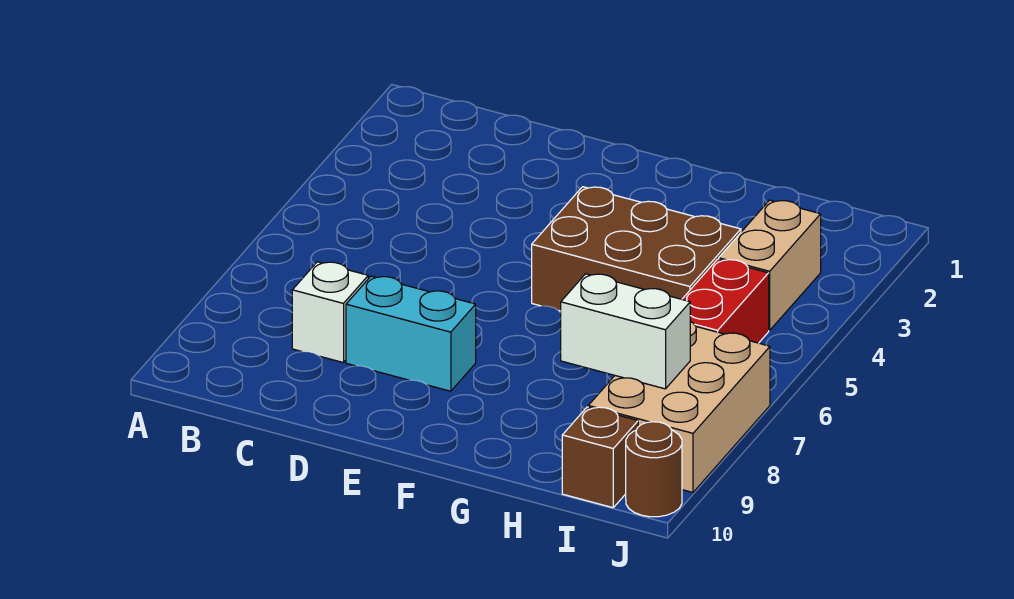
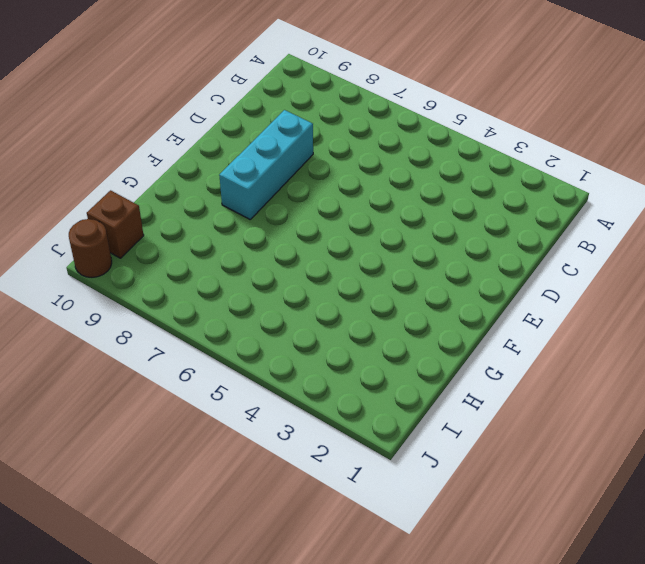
cyan 1x3 brick [219,110,313,219] -> cyan 1x2 brick [346,276,476,391]
none -> white 1x1 brick [292,262,368,363]
none -> brown 2x3 brick [532,187,741,311]

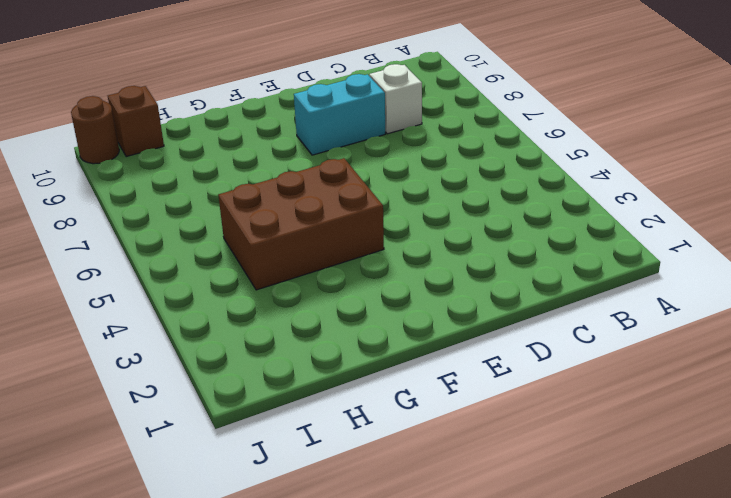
none -> tan 1x2 brick [719,200,821,330]
none -> red 1x2 brick [682,259,769,343]

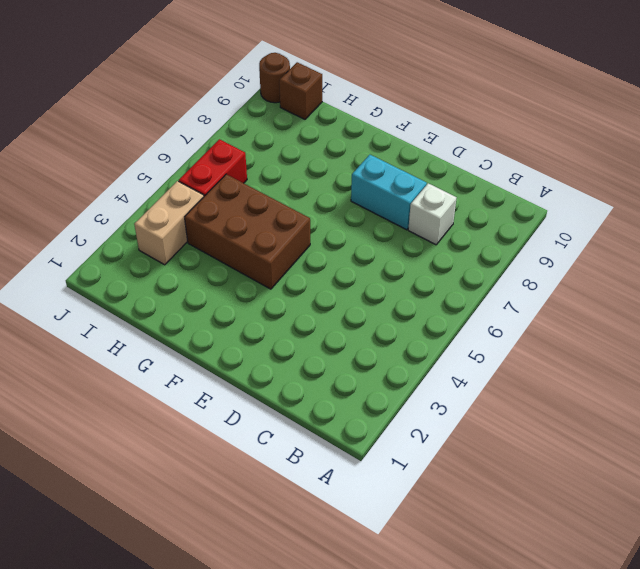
none -> tan 2x3 brick [588,321,770,492]
none -> white 1x2 brick [561,274,690,389]

